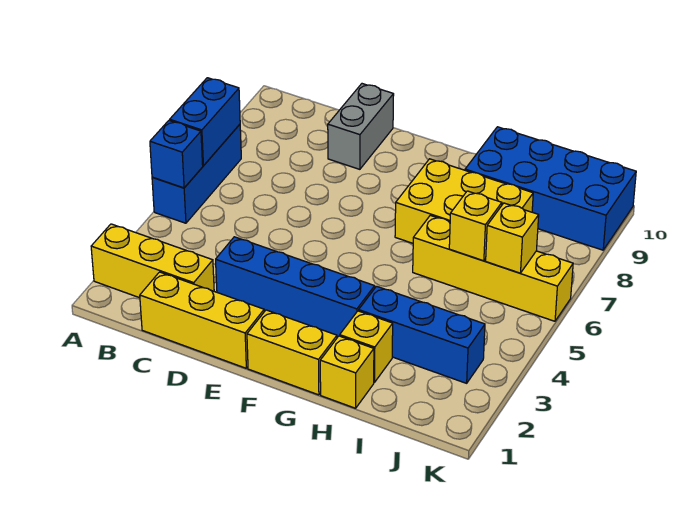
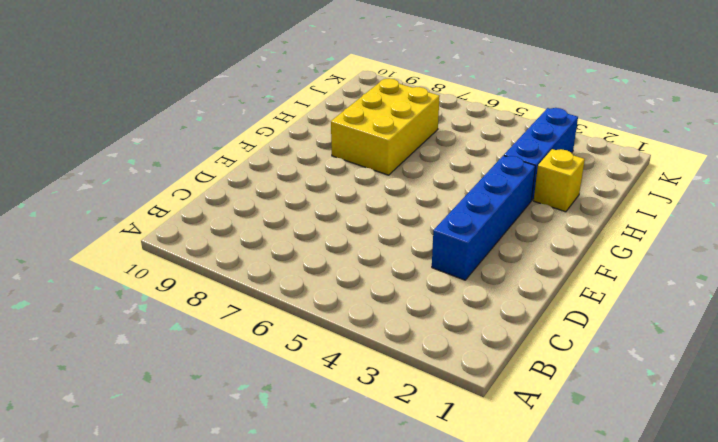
none -> yellow 1x3 brick [91,224,214,298]
none -> blue 1x3 brick [152,124,241,223]
none -> yellow 1x3 brick [140,272,264,368]

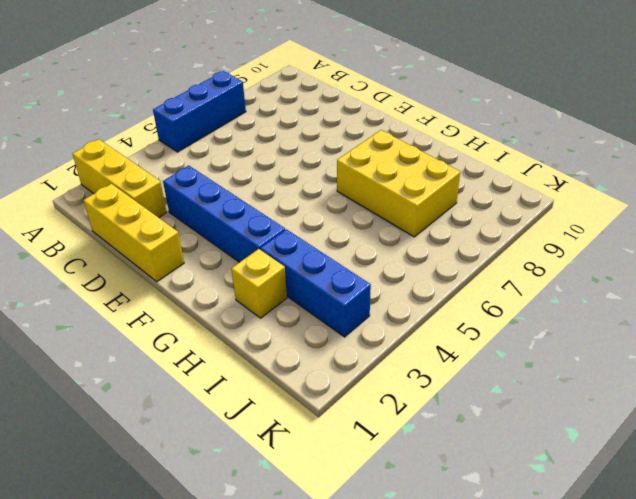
none -> grey 1x2 brick [328,84,394,169]
none -> yellow 1x2 brick [247,310,337,395]
none -> yellow 1x1 brick [320,336,374,408]

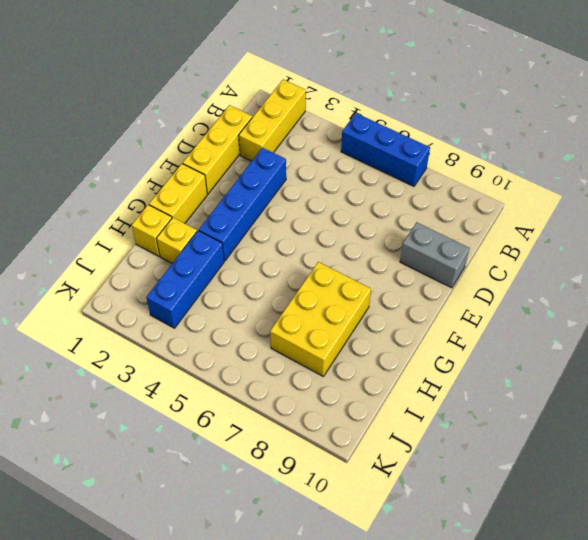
none -> yellow 1x4 brick [413,215,573,321]
none -> blue 2x4 brick [465,127,636,250]
none -> blue 1x1 brick [150,120,203,188]

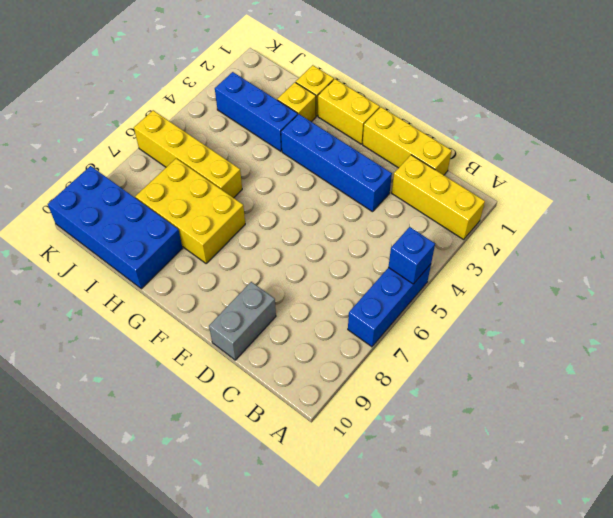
none -> blue 1x2 brick [170,78,240,166]
none -> yellow 1x1 brick [449,191,502,261]
none -> yellow 1x1 brick [486,203,539,273]

